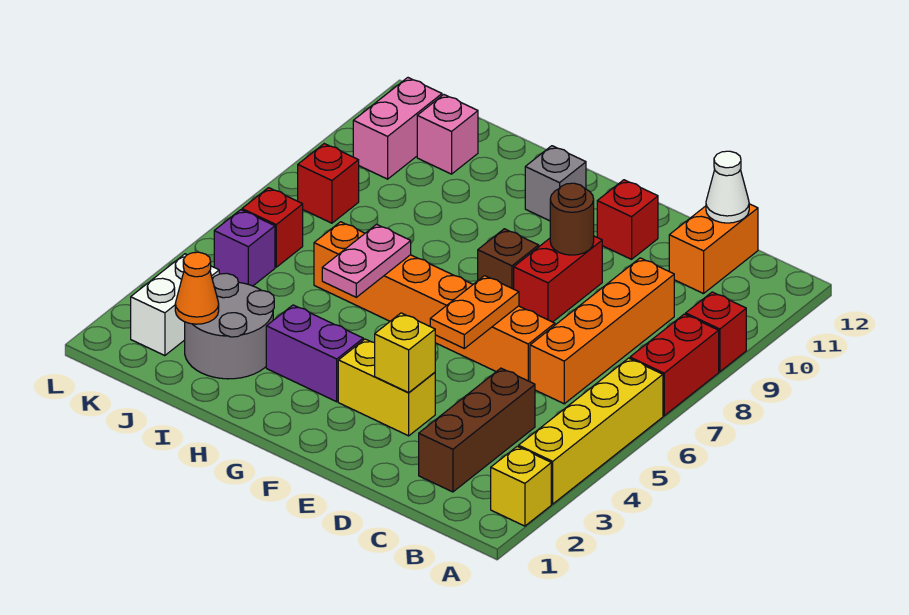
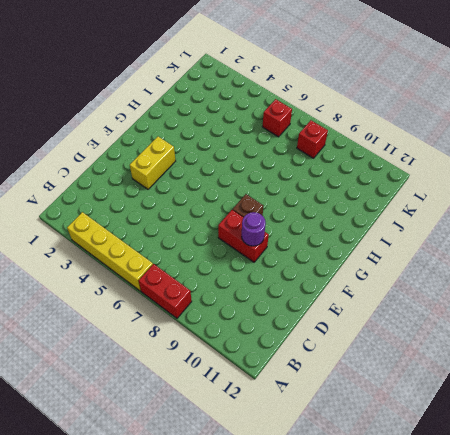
purple 1x1 round brick [242,212,266,246] -> brown 1x1 round brick [550,183,594,255]
none -> yellow 1x1 brick [491,446,551,526]
none -> red 1x1 brick [686,292,746,372]
none -> brown 1x3 brick [419,368,535,492]

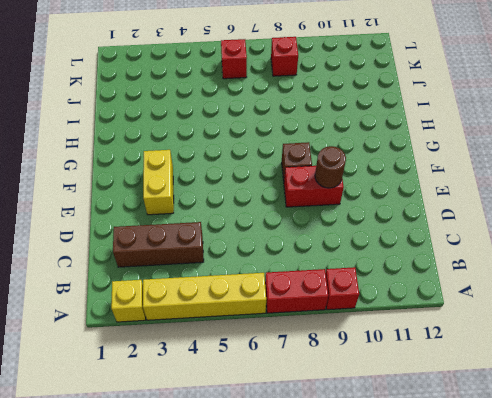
none -> orange 1x4 brick [530,258,674,404]
none -> orange 1x2 brick [669,204,758,294]
none -> orange 1x6 brick [314,222,555,382]

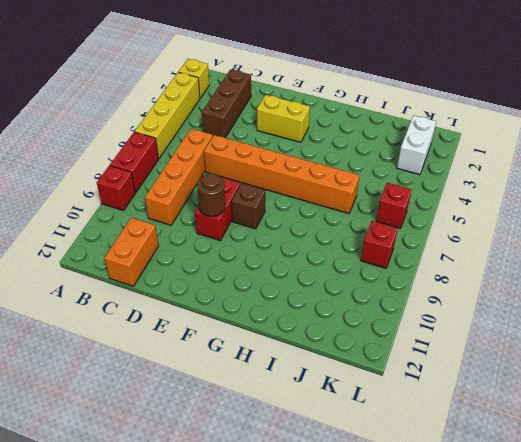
none -> red 1x1 brick [597,180,658,259]
none -> purple 1x2 brick [266,305,363,402]
none -> grey 1x1 brick [525,146,586,221]

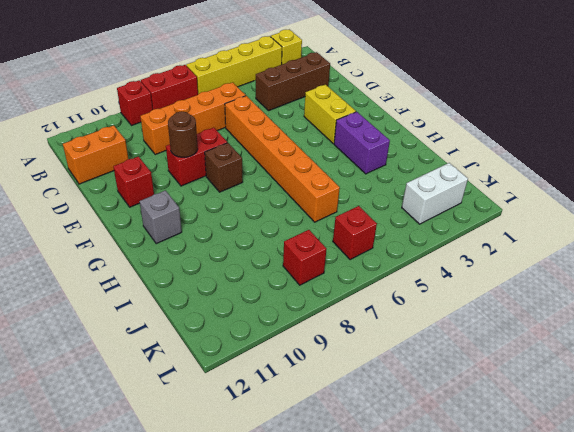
none -> grey 2x2 round brick [185,273,274,379]
none -> pink 1x1 brick [417,95,478,174]
none -> purple 1x1 brick [214,210,275,286]

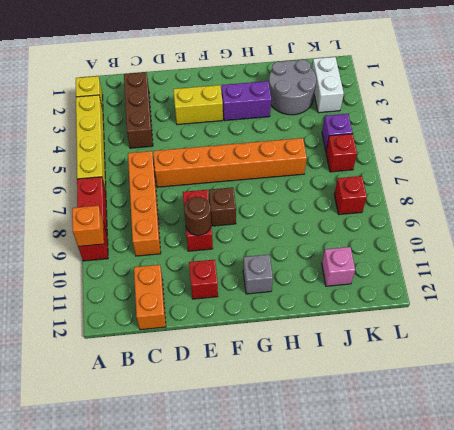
orange 1x1 brick [72,206,104,246] -> none
none -> pink 1x2 brick [353,78,442,179]
none -> white 1x1 cone [706,151,749,223]
none -> yellow 1x1 brick [375,313,435,393]

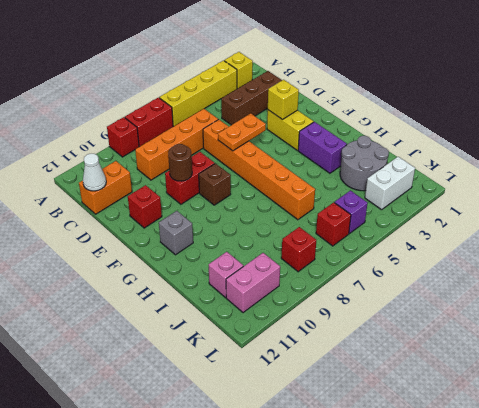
none -> pink 1x2 plate [322,224,411,297]
none -> orange 1x1 cone [175,252,219,324]

